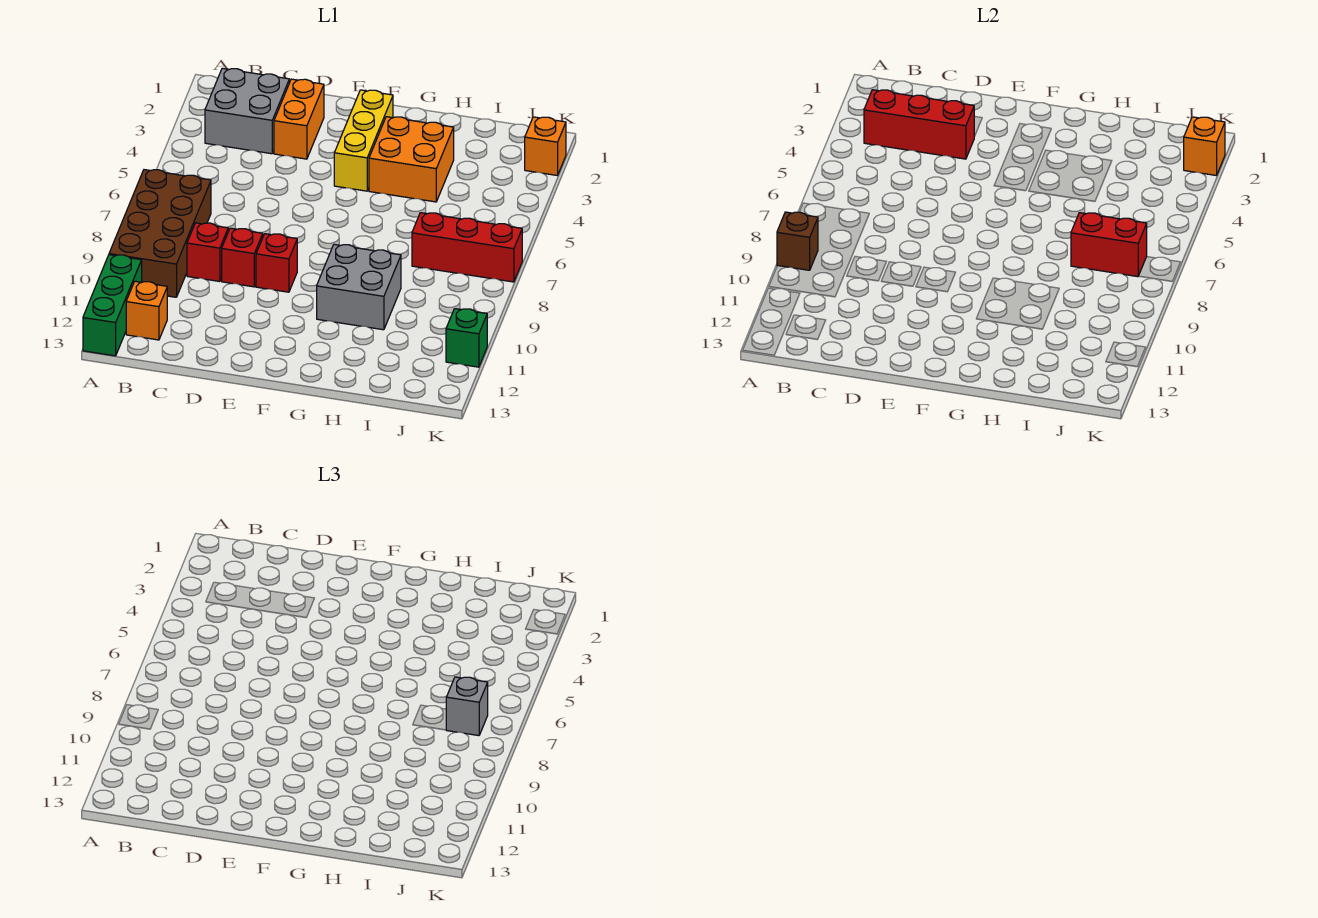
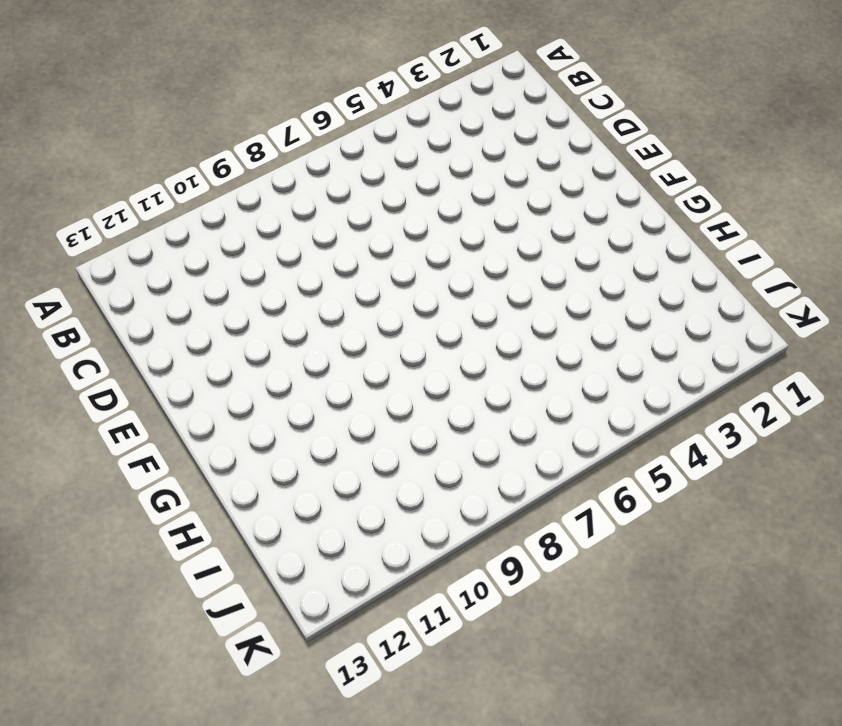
none -> brown 2x4 brick [109,170,211,297]
none -> green 1x3 brick [83,255,142,356]
none -> grey 2x2 brick [205,68,289,154]

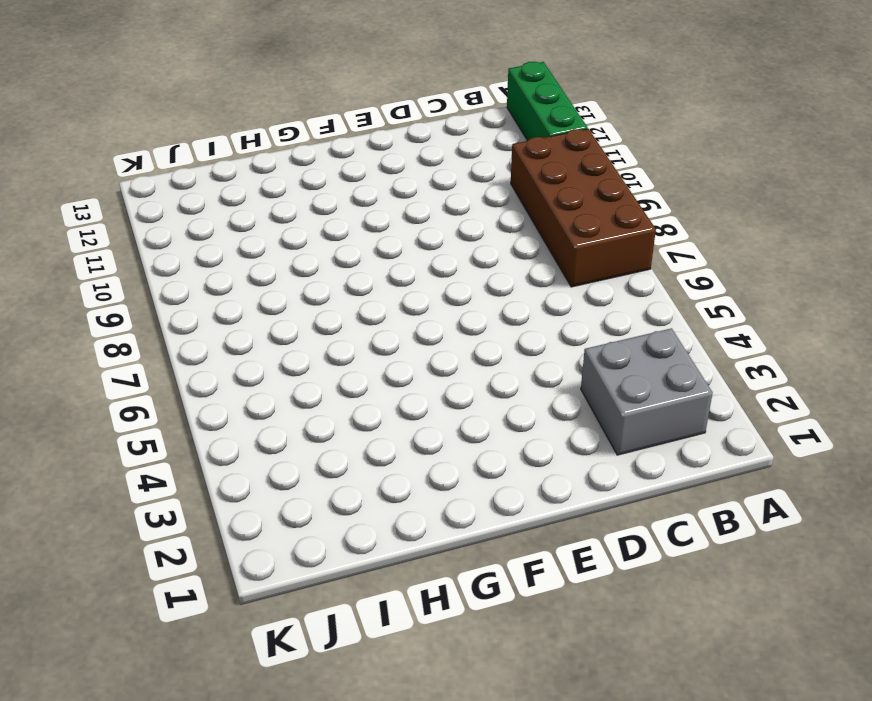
none -> orange 1x1 brick [126,281,167,340]
none -> red 1x1 brick [187,223,228,282]
none -> orange 1x2 brick [274,79,324,159]

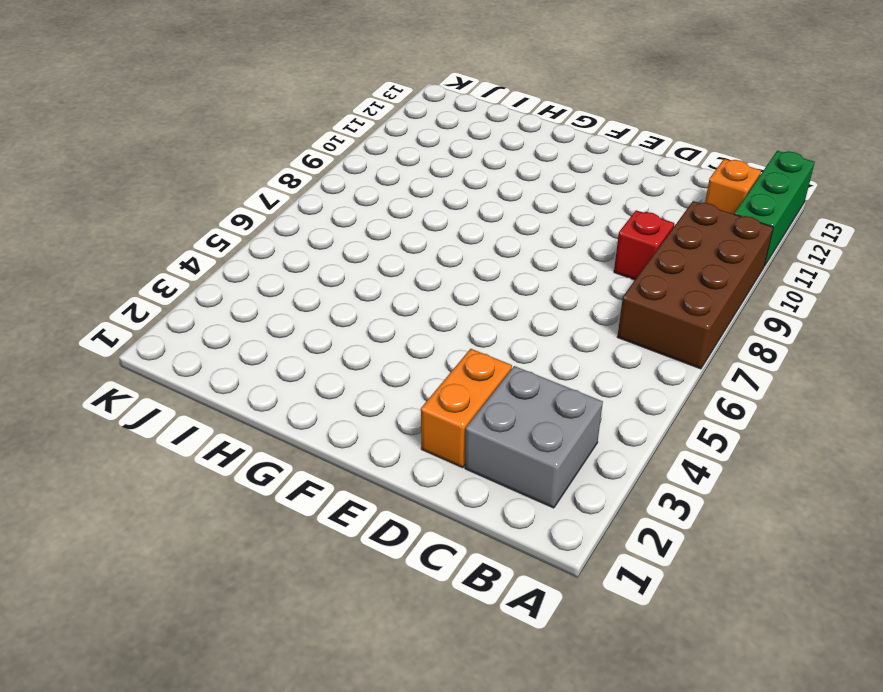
none -> red 1x1 brick [222,228,263,287]
none -> red 1x1 brick [256,234,297,292]
none -> yellow 1x3 brick [334,90,393,191]

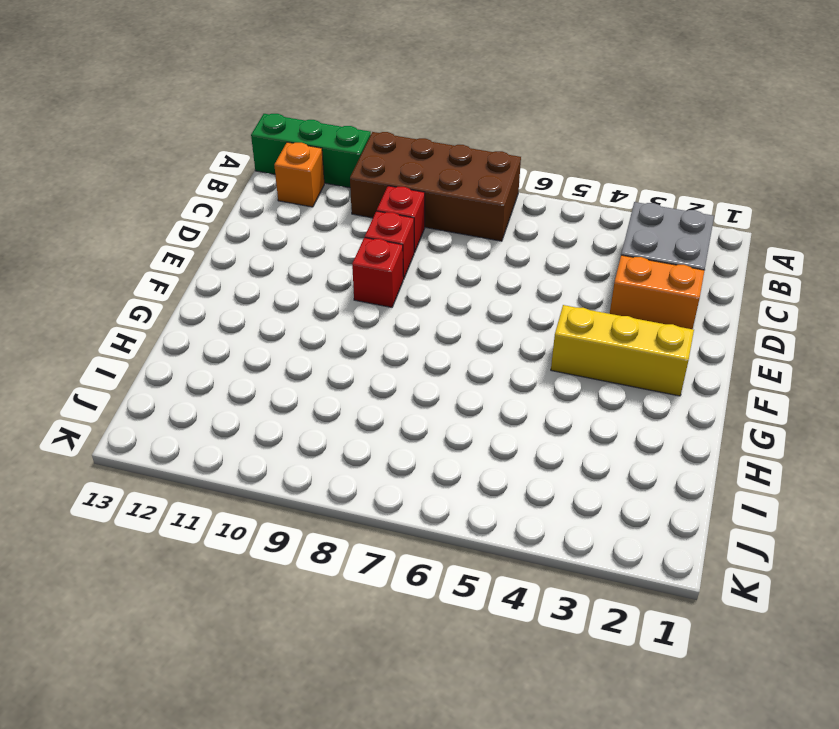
none -> orange 2x2 brick [369,117,454,202]
none -> grey 2x2 brick [317,244,401,330]
none -> red 1x3 brick [412,213,522,282]

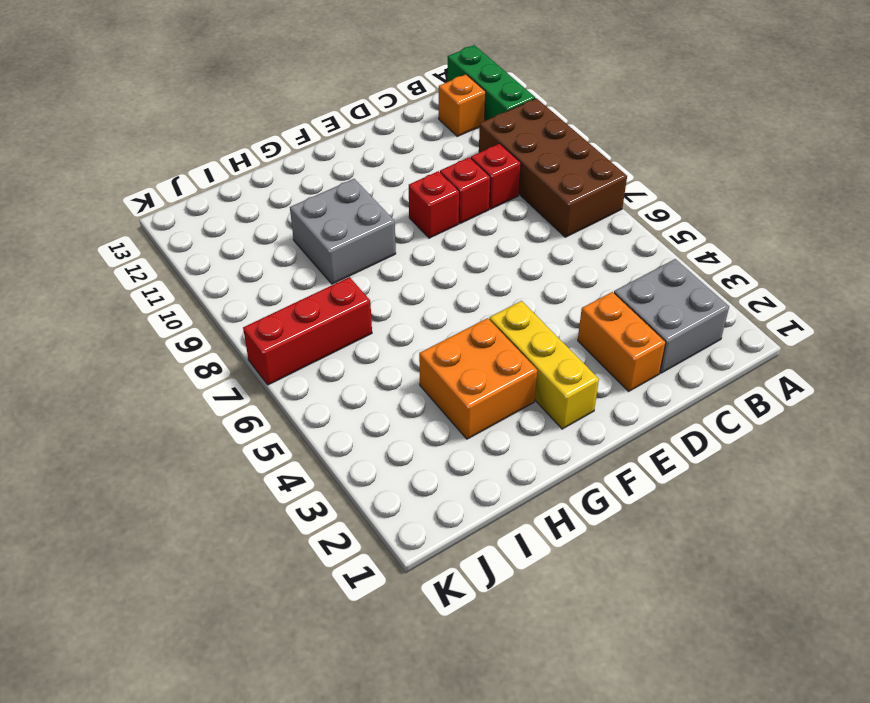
none -> orange 1x1 brick [525,117,566,176]
none -> green 1x1 brick [446,309,487,367]
none -> brown 1x1 brick [777,212,818,270]

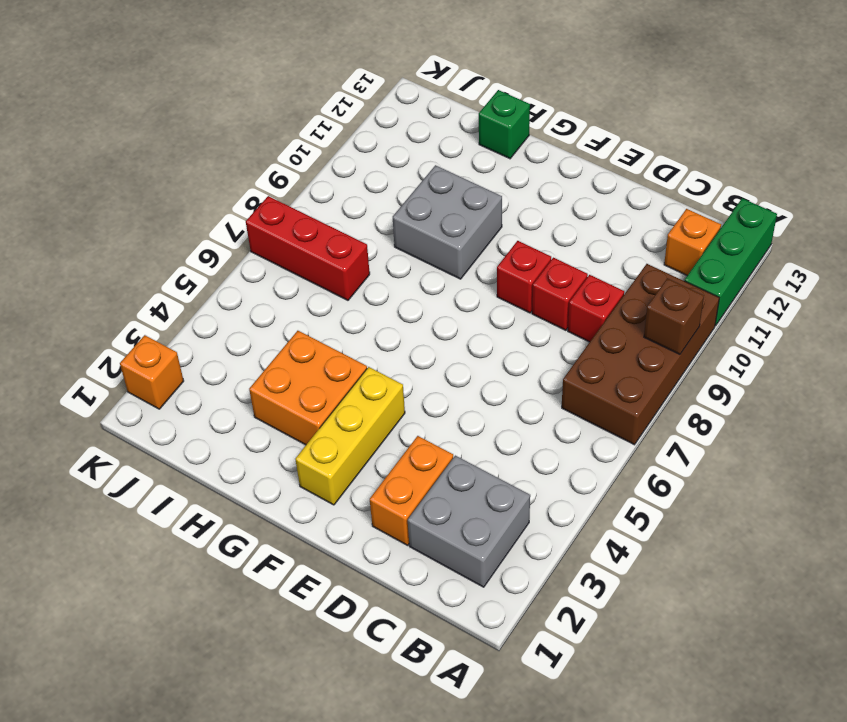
green 1x1 brick [479,90,530,159] -> green 1x1 brick moved to [446,309,487,367]
none -> red 1x3 brick [864,90,974,159]
none -> red 1x2 brick [1071,213,1147,277]
none -> orange 1x1 brick [1184,117,1225,176]

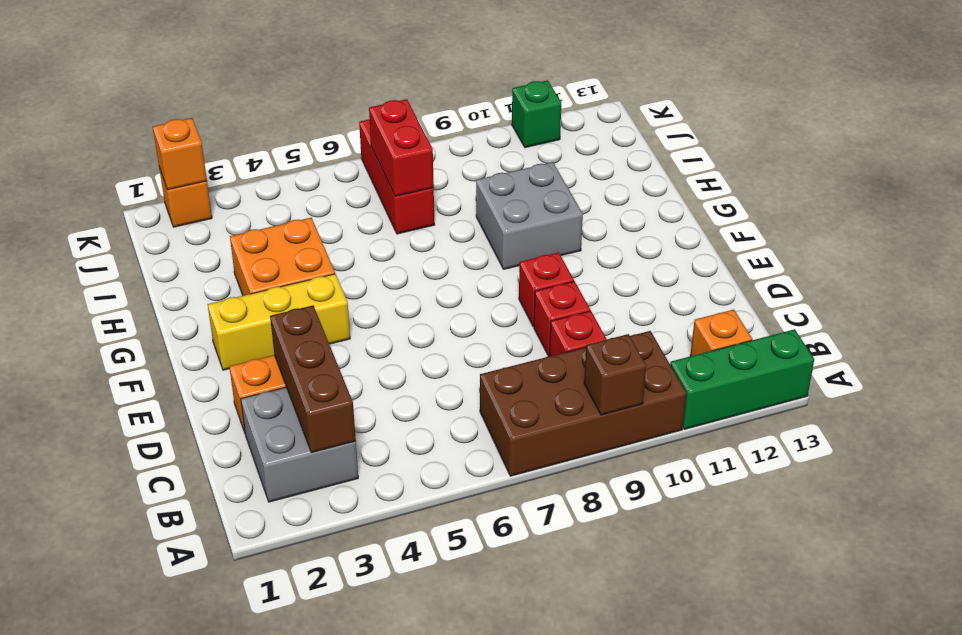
brown 1x3 brick [270,305,356,452] -> red 1x3 brick [864,90,974,159]
none -> grey 1x1 brick [446,677,488,736]

